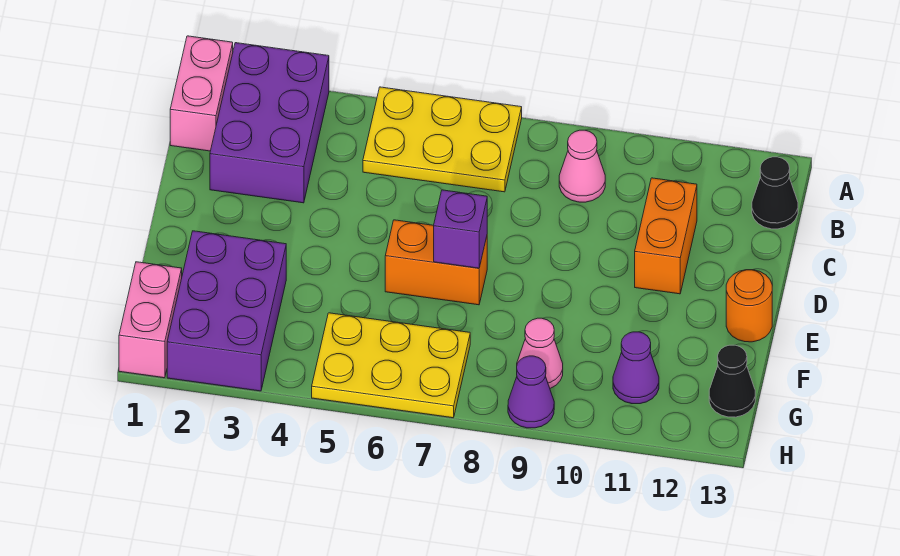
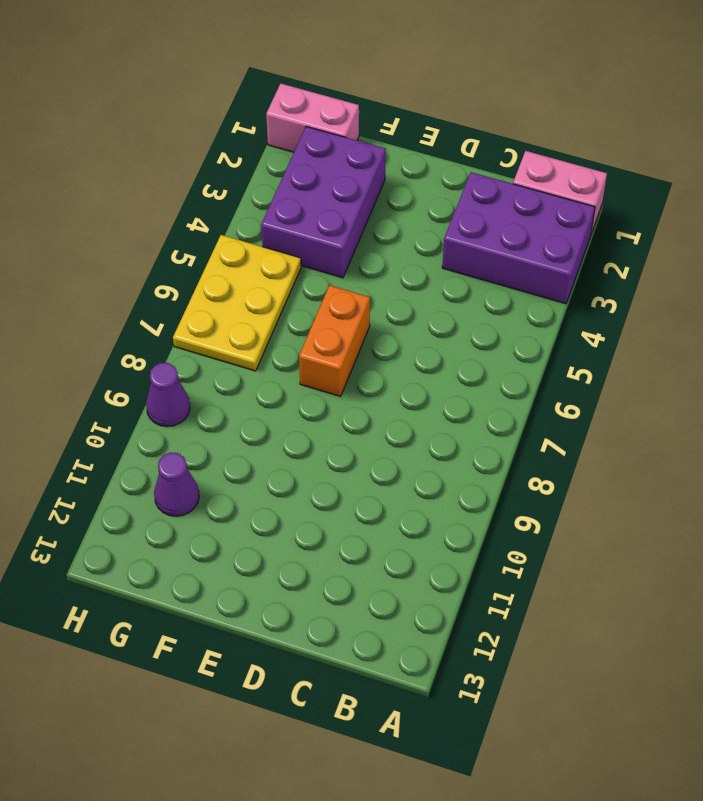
purple 2x3 brick [261,126,386,278] -> purple 2x3 brick turned to [167,231,286,391]
none -> yellow 2x3 plate [363,87,522,192]
none -> pink 1x1 cone [559,130,605,202]
none -> black 1x1 cone [752,157,798,229]

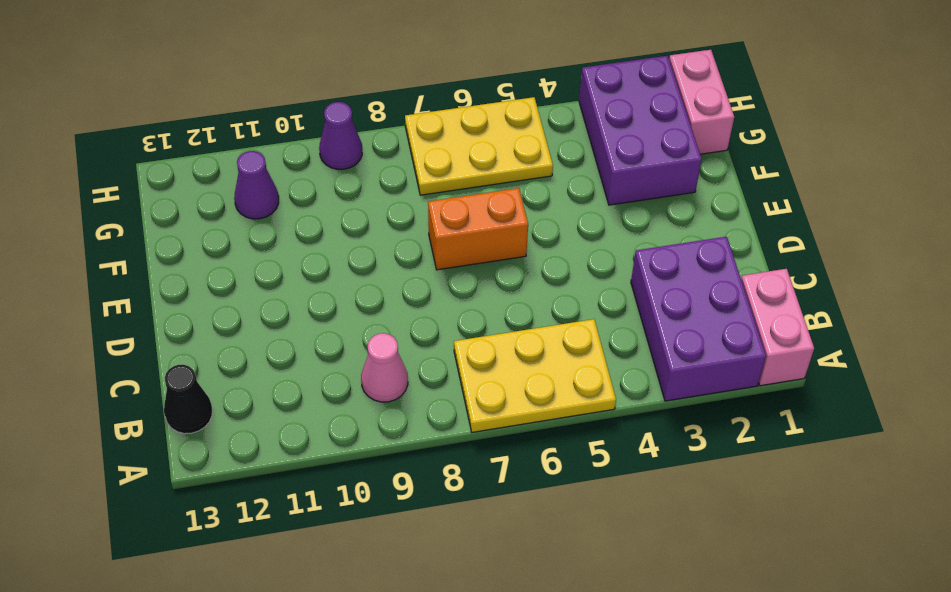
none -> orange 1x2 brick [635,178,697,294]
none -> orange 1x1 round brick [726,270,772,342]
none -> pink 1x1 cone [517,318,563,388]

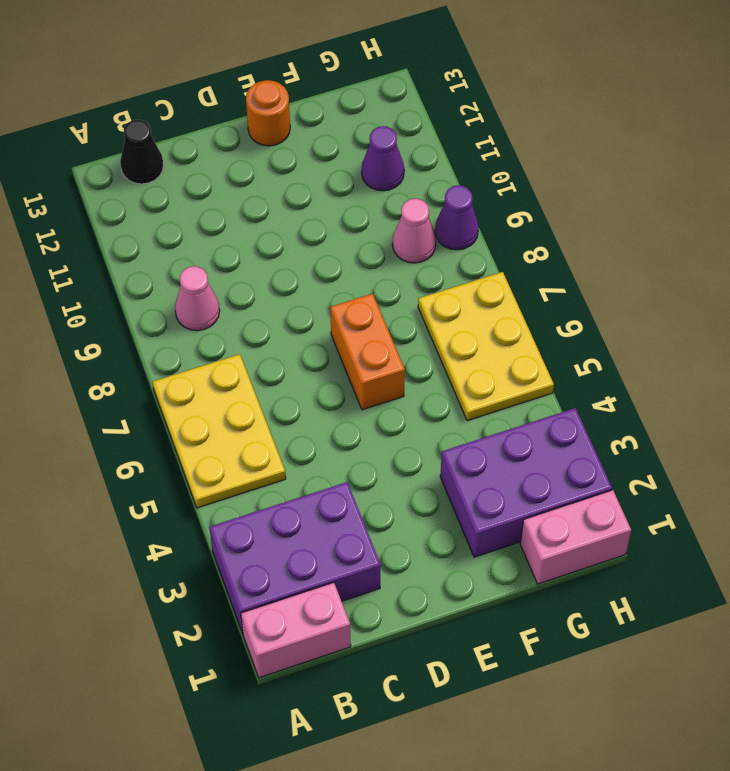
none -> orange 1x2 brick [635,178,697,294]
none -> black 1x1 cone [709,345,755,417]
none -> purple 1x1 brick [434,190,487,268]

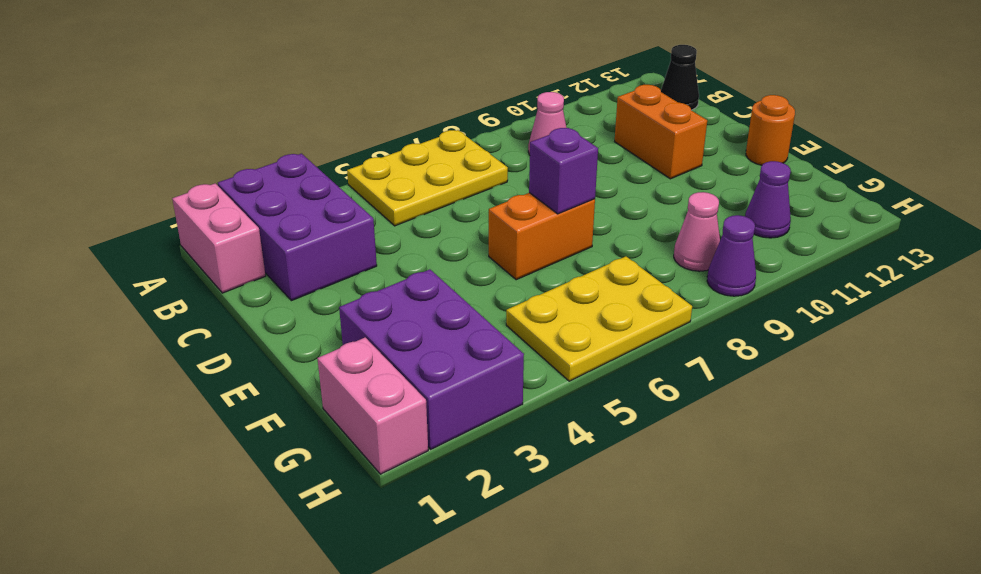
none -> black 1x1 cone [709,345,755,417]

